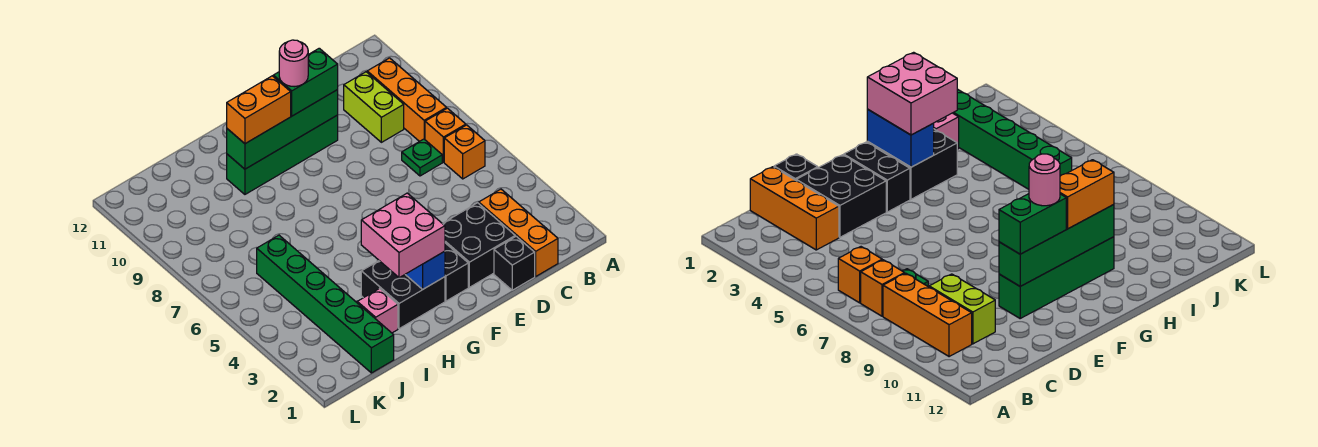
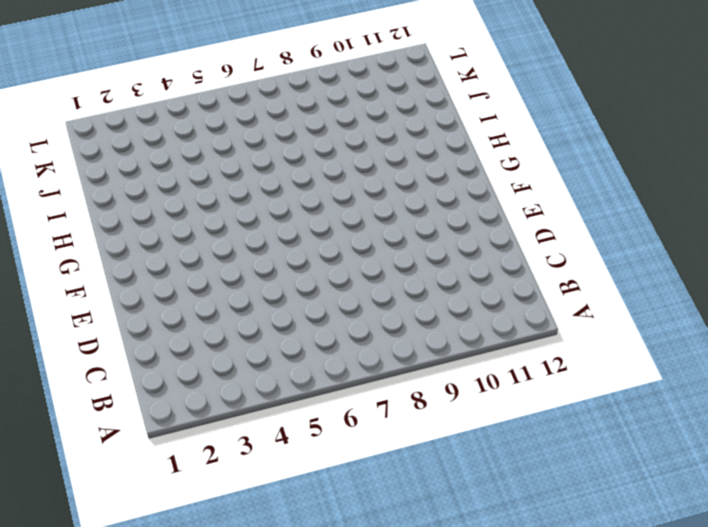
none -> orange 1x1 brick [444,125,485,179]
none -> orange 1x1 brick [425,108,466,162]
none -> orange 1x3 brick [367,58,447,142]

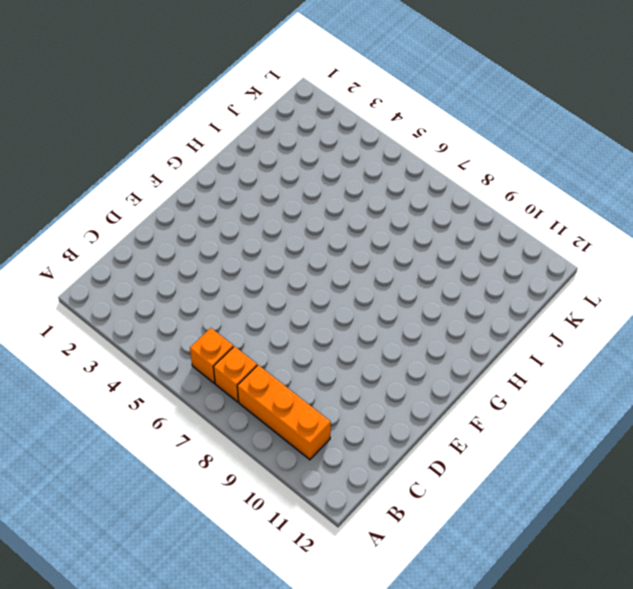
none -> orange 1x3 brick [479,189,558,276]
none -> green 1x1 plate [402,139,442,176]
none -> lime 1x2 brick [344,72,404,142]

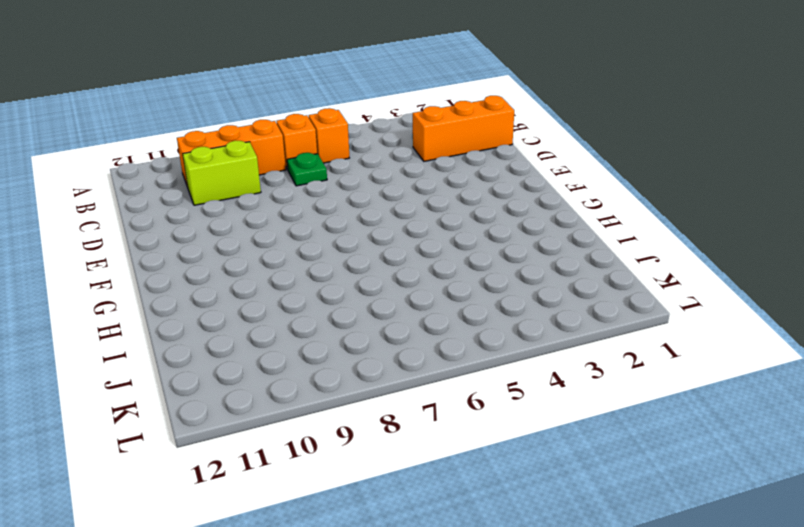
none -> black 1x1 brick [494,236,535,290]
none -> black 2x2 brick [442,203,515,287]
none -> green 1x4 brick [227,115,338,194]

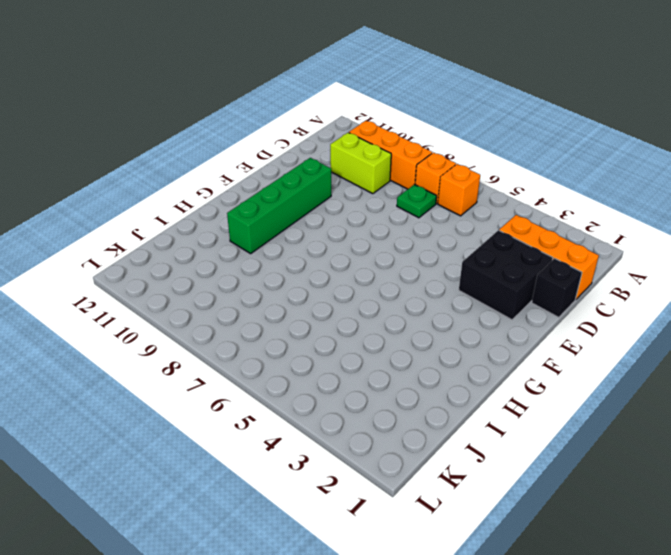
none -> black 1x2 brick [445,243,468,301]
none -> black 2x2 brick [361,261,445,329]
none -> pink 1x1 brick [357,289,398,333]

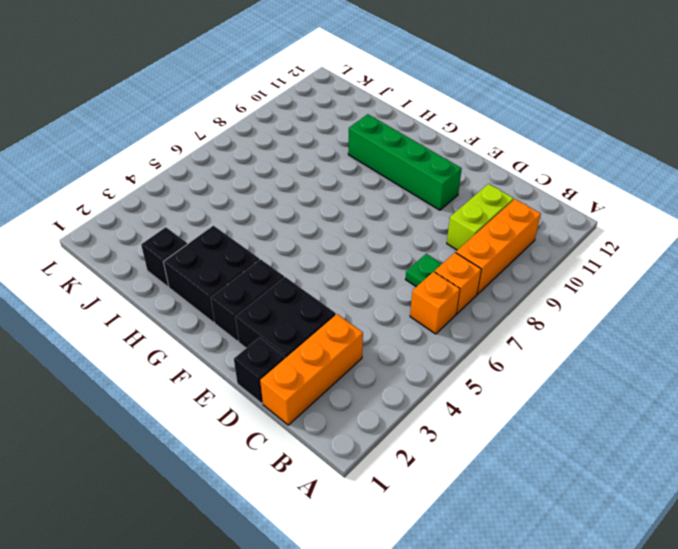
black 1x1 brick [141,227,187,287] -> pink 1x1 brick [357,289,398,333]
none -> green 1x6 brick [257,235,394,373]
none -> green 1x4 brick [227,90,338,169]
none -> blue 1x2 brick [405,251,445,289]

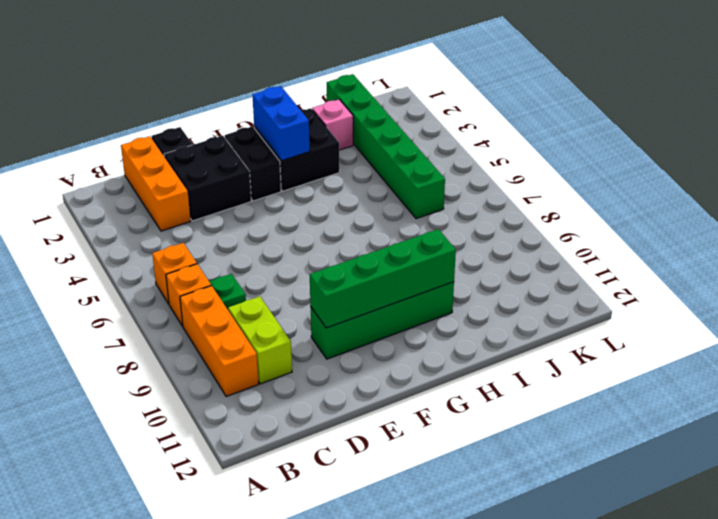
none -> green 1x2 brick [273,48,338,116]
none -> pink 2x2 brick [361,193,445,278]
none -> orange 1x2 brick [227,76,291,144]

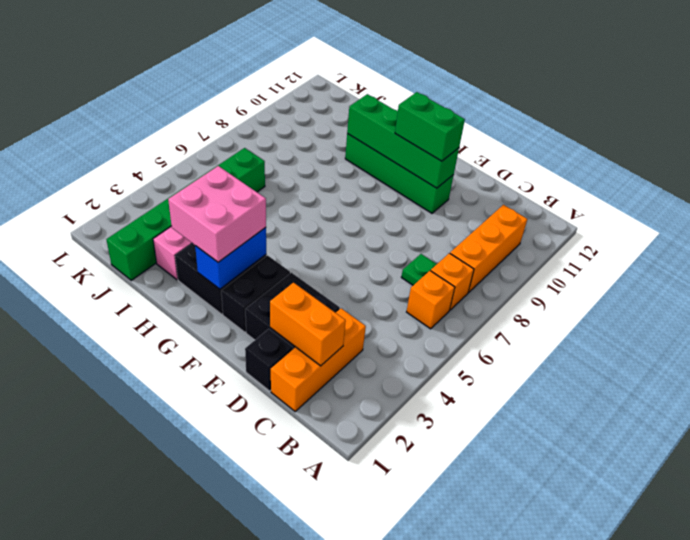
orange 1x2 brick [270,283,346,366] -> orange 1x2 brick moved to [227,76,291,144]
none -> lime 1x2 brick [344,72,404,142]
none -> pink 1x1 round brick [279,40,308,87]

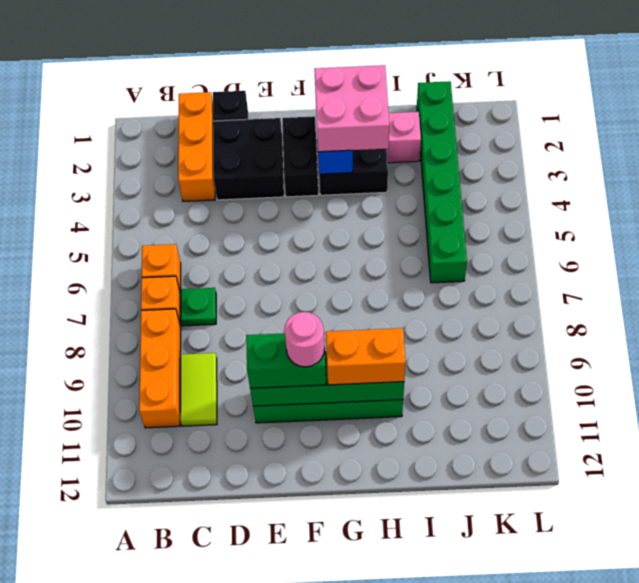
lime 1x2 tile [180,353,217,426] -> lime 1x2 brick [344,72,404,142]

